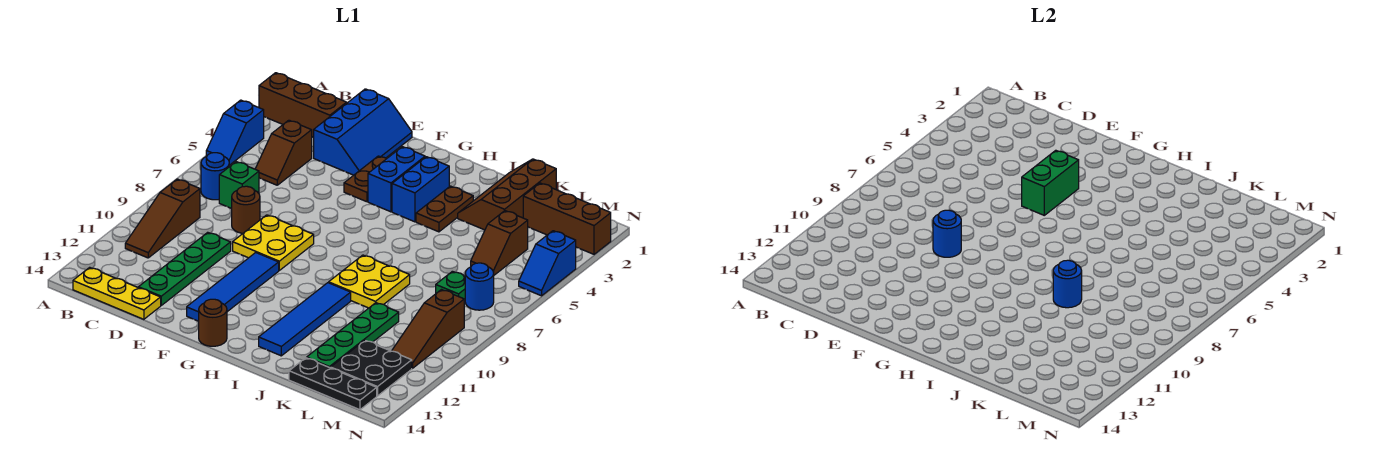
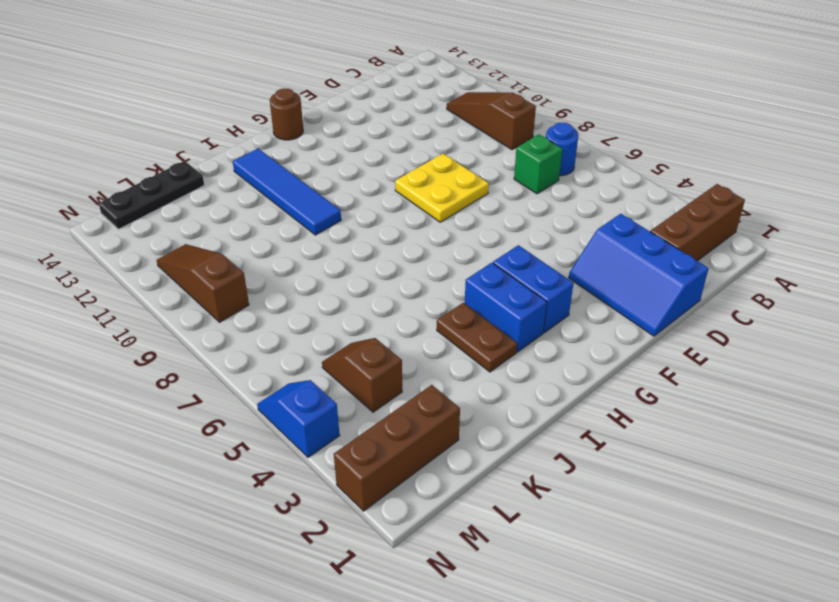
none -> blue 1x2 slope [206,100,264,165]
none -> yellow 1x3 plate [73,267,161,319]
none -> brown 1x2 slope [255,120,312,185]
none -> brown 1x1 round brick [232,186,260,233]

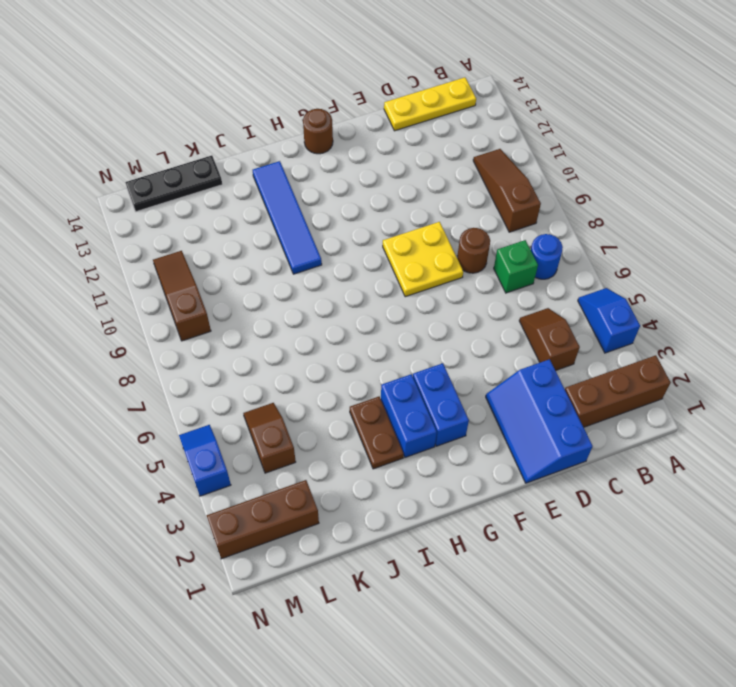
none -> green 1x4 plate [138,232,231,305]
none -> brown 1x2 plate [344,156,387,202]
none -> blue 1x4 tile [187,253,279,321]
none -> yellow 2x2 plate [329,255,410,308]

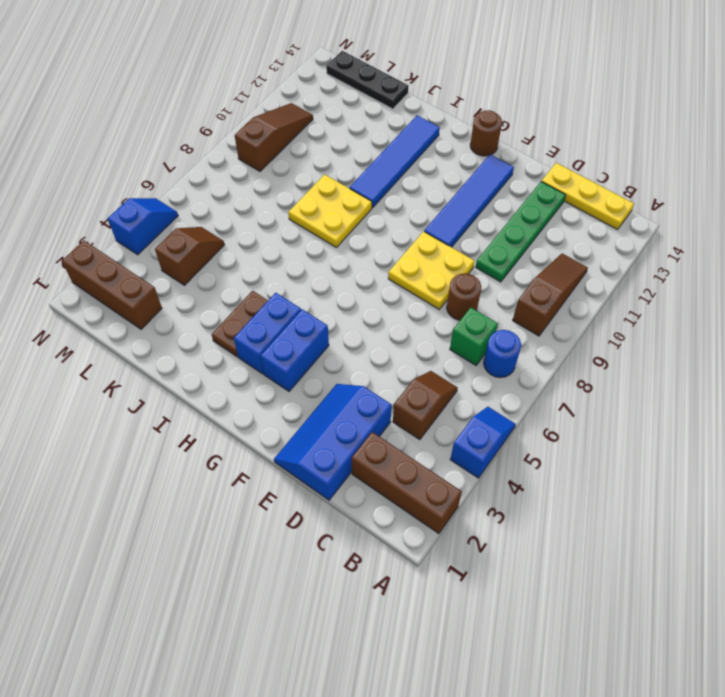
none -> brown 1x2 plate [344,156,387,202]
none -> brown 2x3 slope [458,159,556,230]
none -> green 1x4 plate [307,303,399,368]
none -> green 1x1 plate [436,271,465,299]

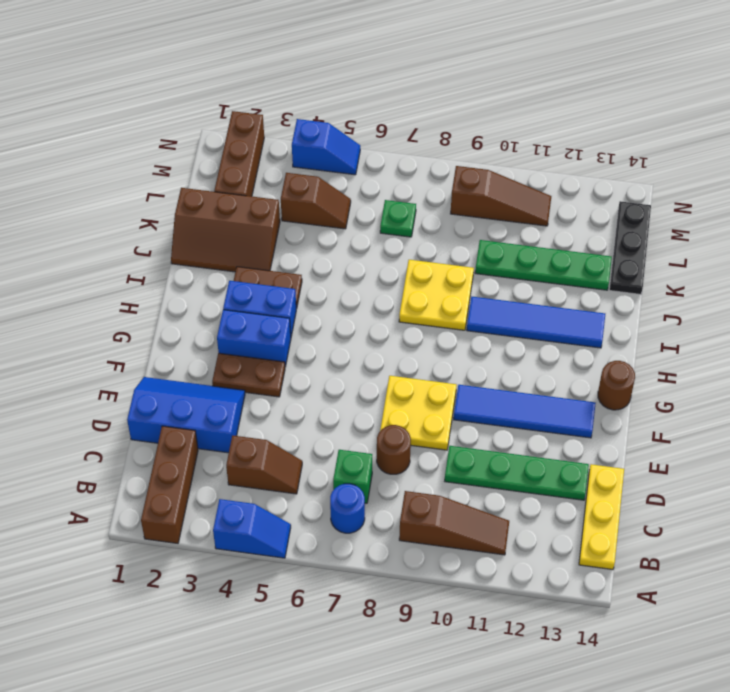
none -> black 2x2 plate [331,340,412,396]
none -> blue 1x1 round brick [465,263,494,310]
none -> blue 1x1 round brick [933,210,961,257]
none -> green 1x2 brick [1022,150,1079,215]

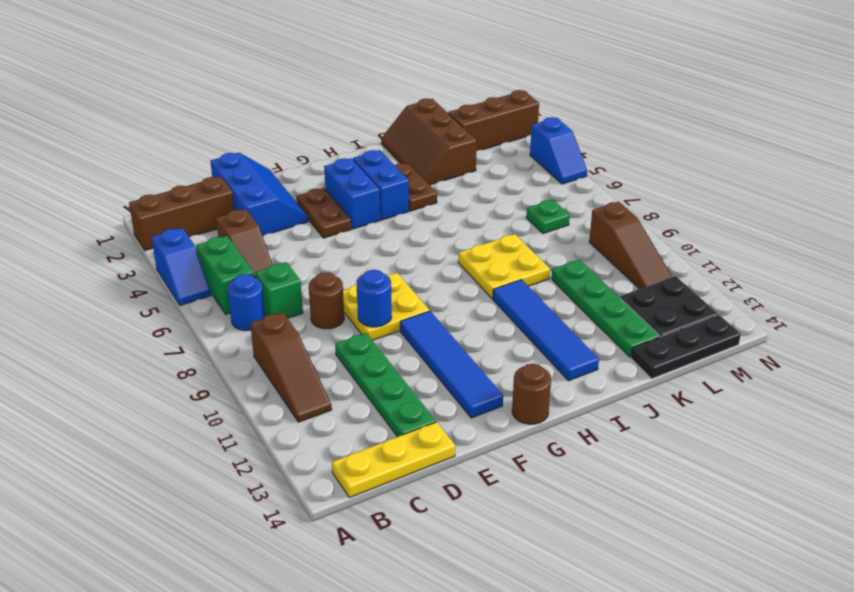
green 1x2 brick [196,236,254,314] -> green 1x2 brick moved to [1022,150,1079,215]
none -> brown 1x2 slope [471,211,528,275]
none -> blue 1x1 round brick [465,263,494,310]
none -> blue 1x1 round brick [1053,260,1082,308]

